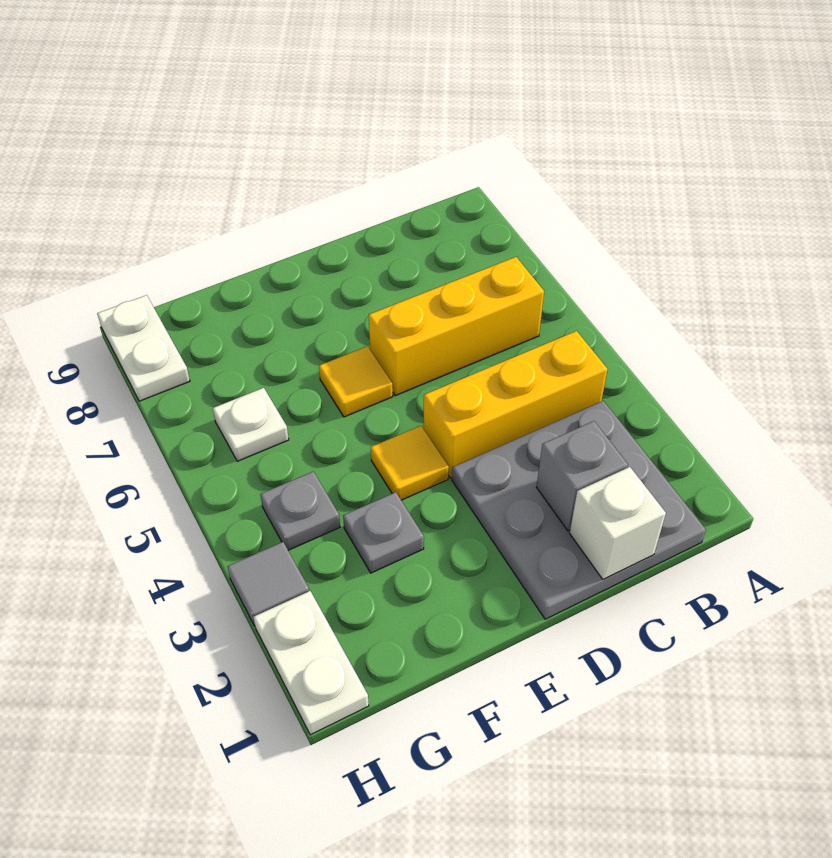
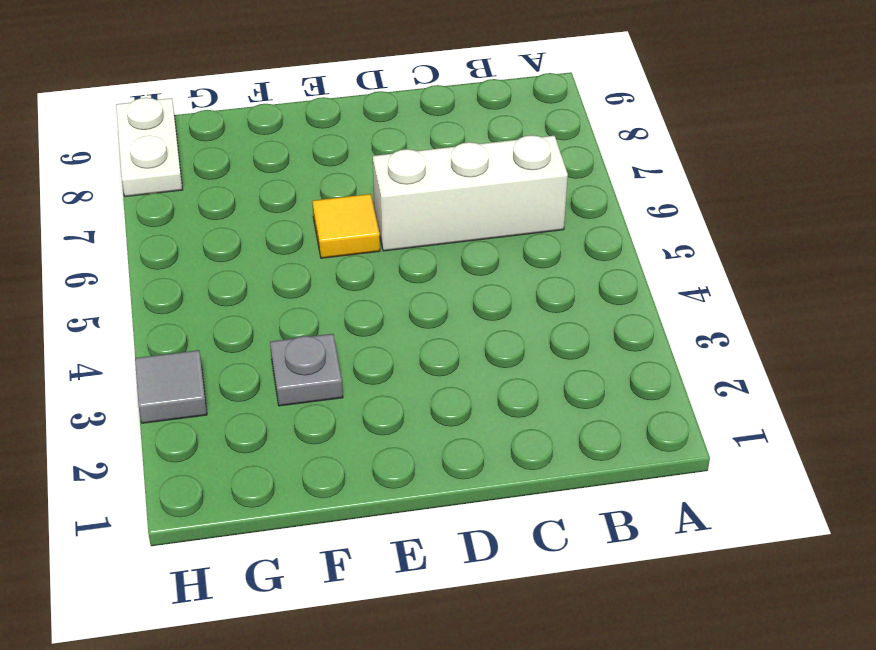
white 1x3 brick [373,135,568,251] -> yellow 1x3 brick [369,257,544,396]
none -> grey 3x3 plate [452,401,706,619]
none -> yellow 1x3 brick [424,331,607,478]
none -> yellow 1x1 tile [371,426,449,500]

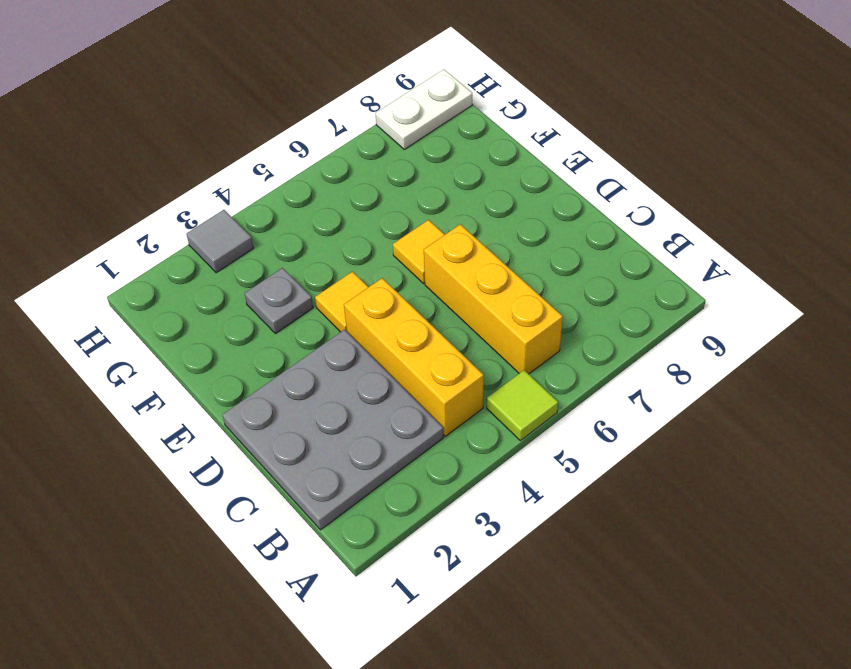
lime 1x1 tile [487,370,558,441] -> none
none -> grey 1x1 plate [260,471,340,550]
none -> white 1x1 plate [213,388,289,461]
none -> white 1x2 plate [253,591,369,735]

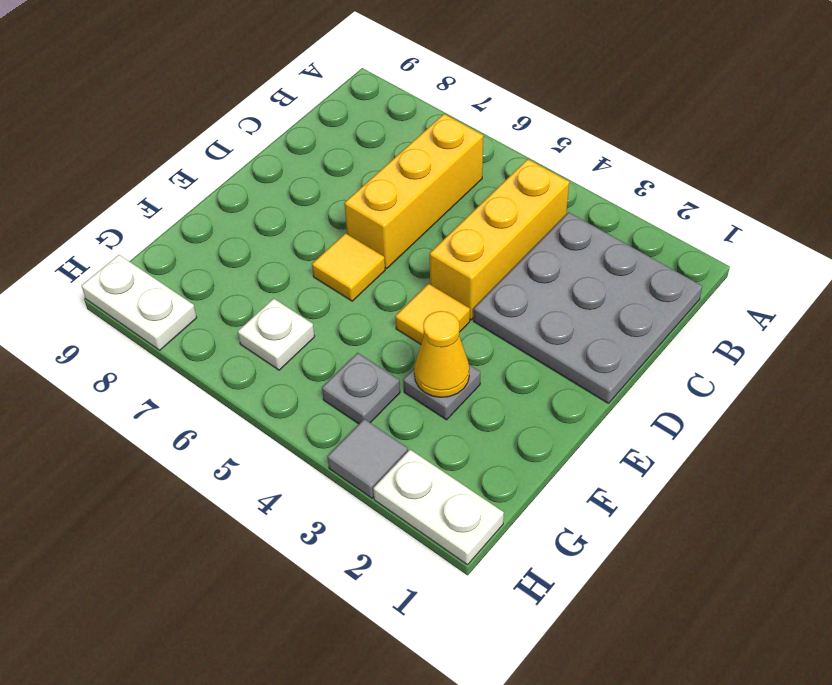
yellow 1x1 cone [414,311,469,397] -> none
none -> white 1x1 brick [570,467,666,579]
none -> grey 1x1 brick [537,421,628,531]

